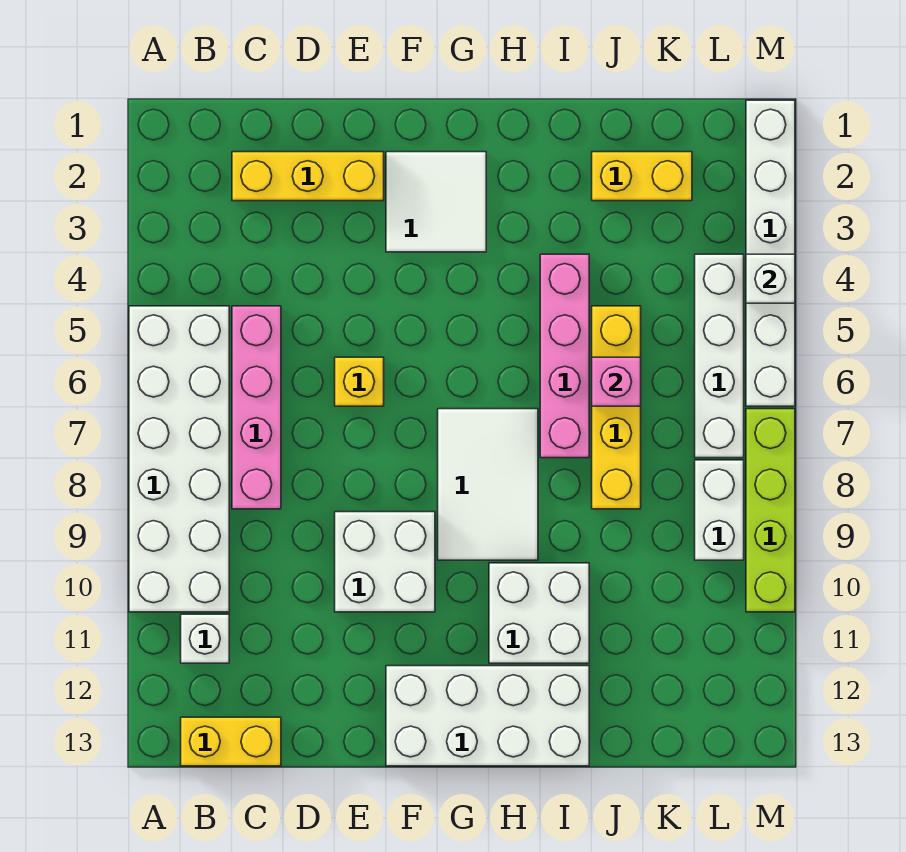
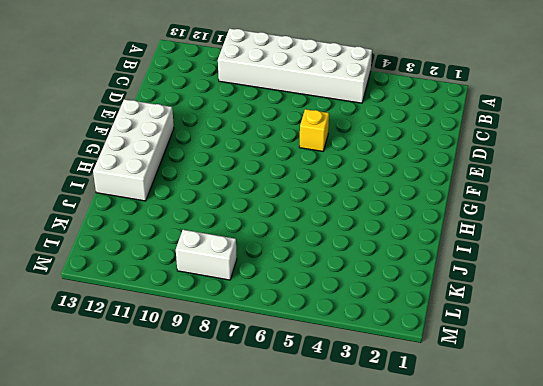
none -> white 1x1 brick [181,614,229,663]
none -> yellow 1x2 brick [181,717,281,766]
none -> yellow 1x3 brick [232,152,384,201]

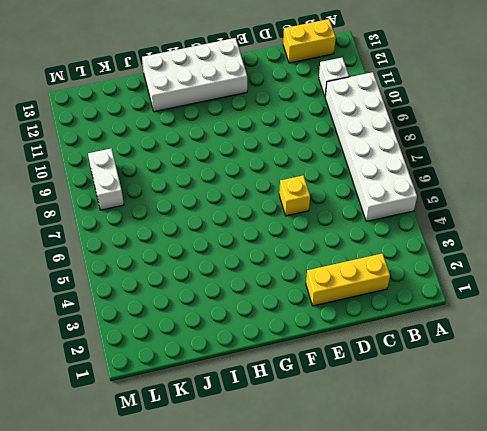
none -> pink 1x4 brick [232,306,281,509]
none -> white 2x2 brick [335,512,435,612]
none -> white 2x2 tile [386,152,486,252]

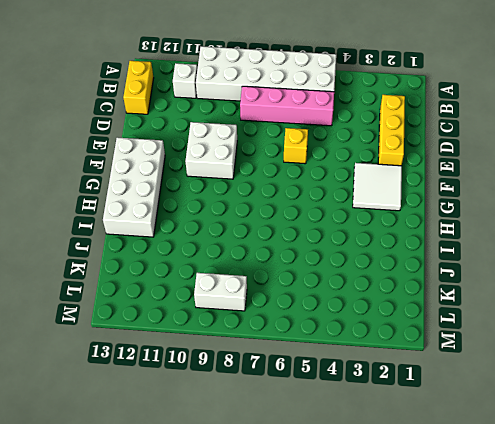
none -> white 2x3 tile [438,409,538,560]
none -> white 2x2 brick [489,563,589,663]
none -> pink 1x4 brick [540,254,589,458]

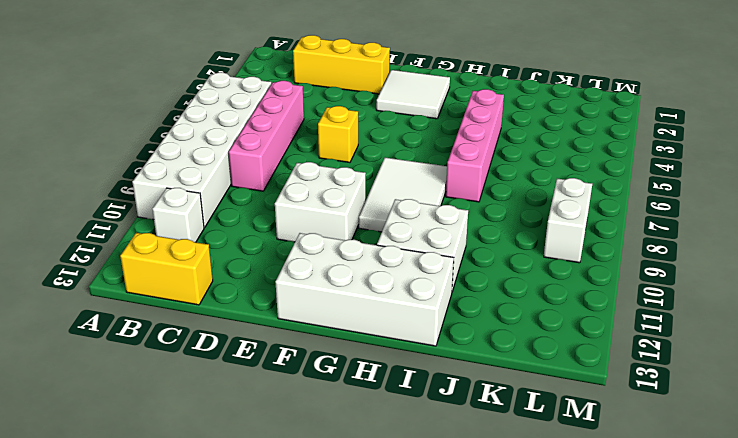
none -> yellow 1x2 brick [592,152,692,201]
none -> yellow 1x4 brick [592,306,641,509]
none -> white 1x4 brick [695,254,744,458]

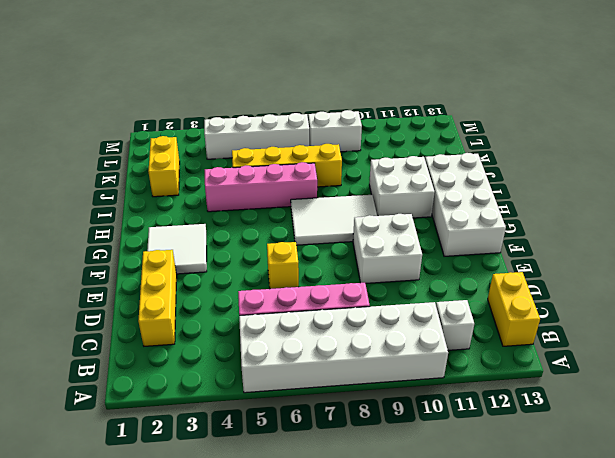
none -> white 1x6 brick [746,100,795,406]
none -> lime 1x4 brick [746,409,795,612]
none -> pink 1x1 brick [592,357,641,406]

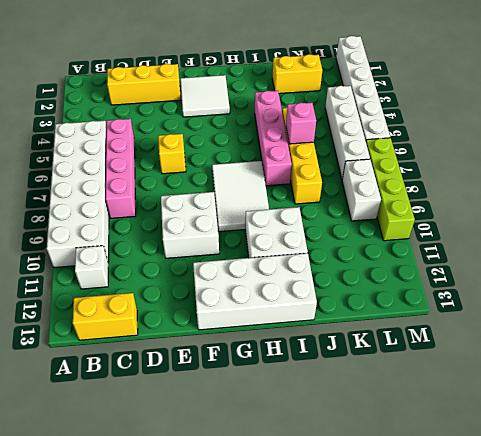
none -> white 1x1 brick [746,254,795,303]

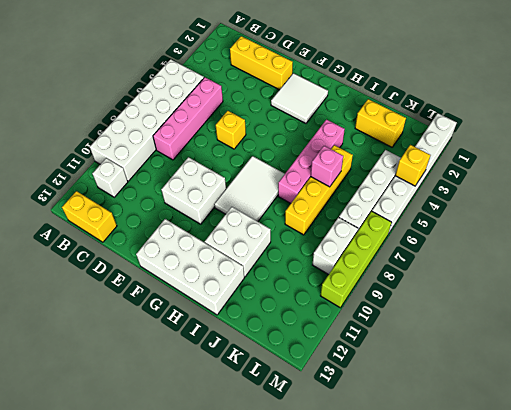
yellow 1x1 brick [395,145,430,186] -> white 1x1 brick [746,254,795,303]

